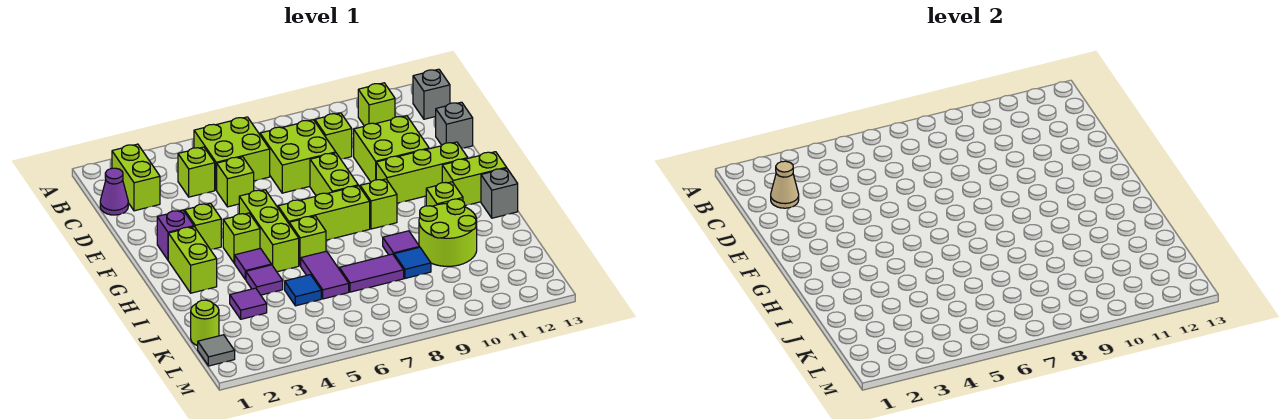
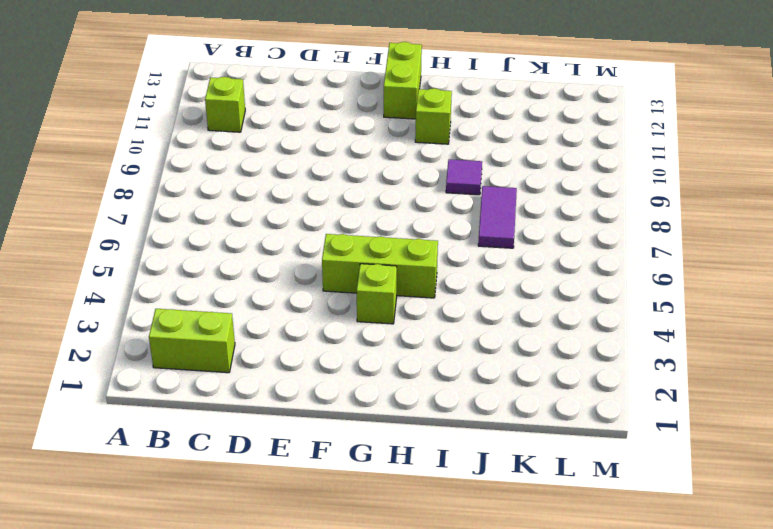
none -> lime 2x2 brick [194,117,270,190]
none -> grey 1x1 brick [413,69,450,119]
none -> purple 1x1 cone [100,168,128,215]
none -> lime 1x1 brick [178,147,215,197]

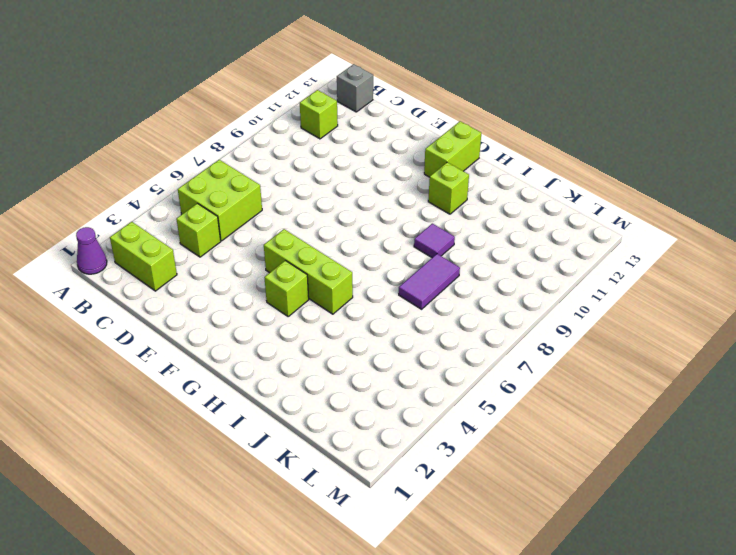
purple 1x1 cone [76,227,107,274] -> purple 1x1 cone moved to [100,168,128,215]
none -> lime 2x2 brick [260,120,336,193]
none -> lime 1x1 brick [315,113,352,159]
none -> lime 1x1 brick [217,157,254,207]
none -> lime 2x2 brick [354,116,429,182]

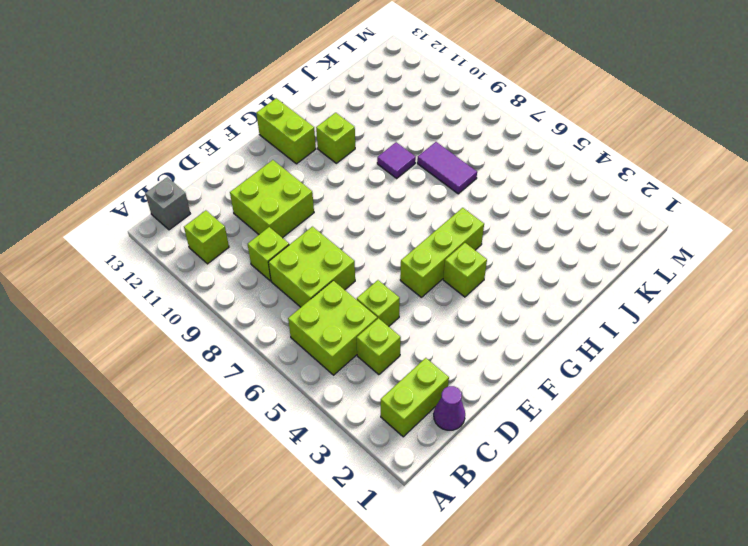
none -> grey 1x1 brick [436,102,473,148]
none -> lime 1x2 brick [310,153,359,196]
none -> purple 1x1 brick [157,210,194,260]
none -> lime 1x1 brick [185,203,221,249]

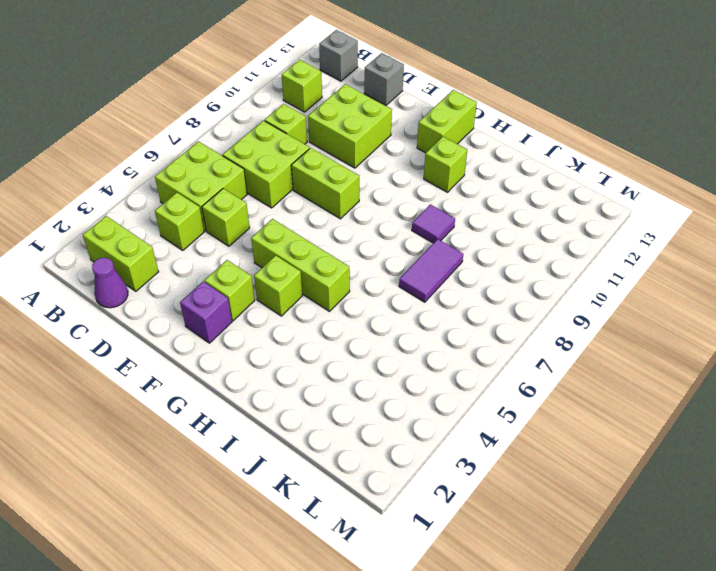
none -> lime 1x3 brick [376,142,468,203]
none -> lime 1x2 brick [168,227,217,293]
none -> lime 1x3 brick [278,186,370,240]
none -> lime 1x1 brick [360,179,397,229]

